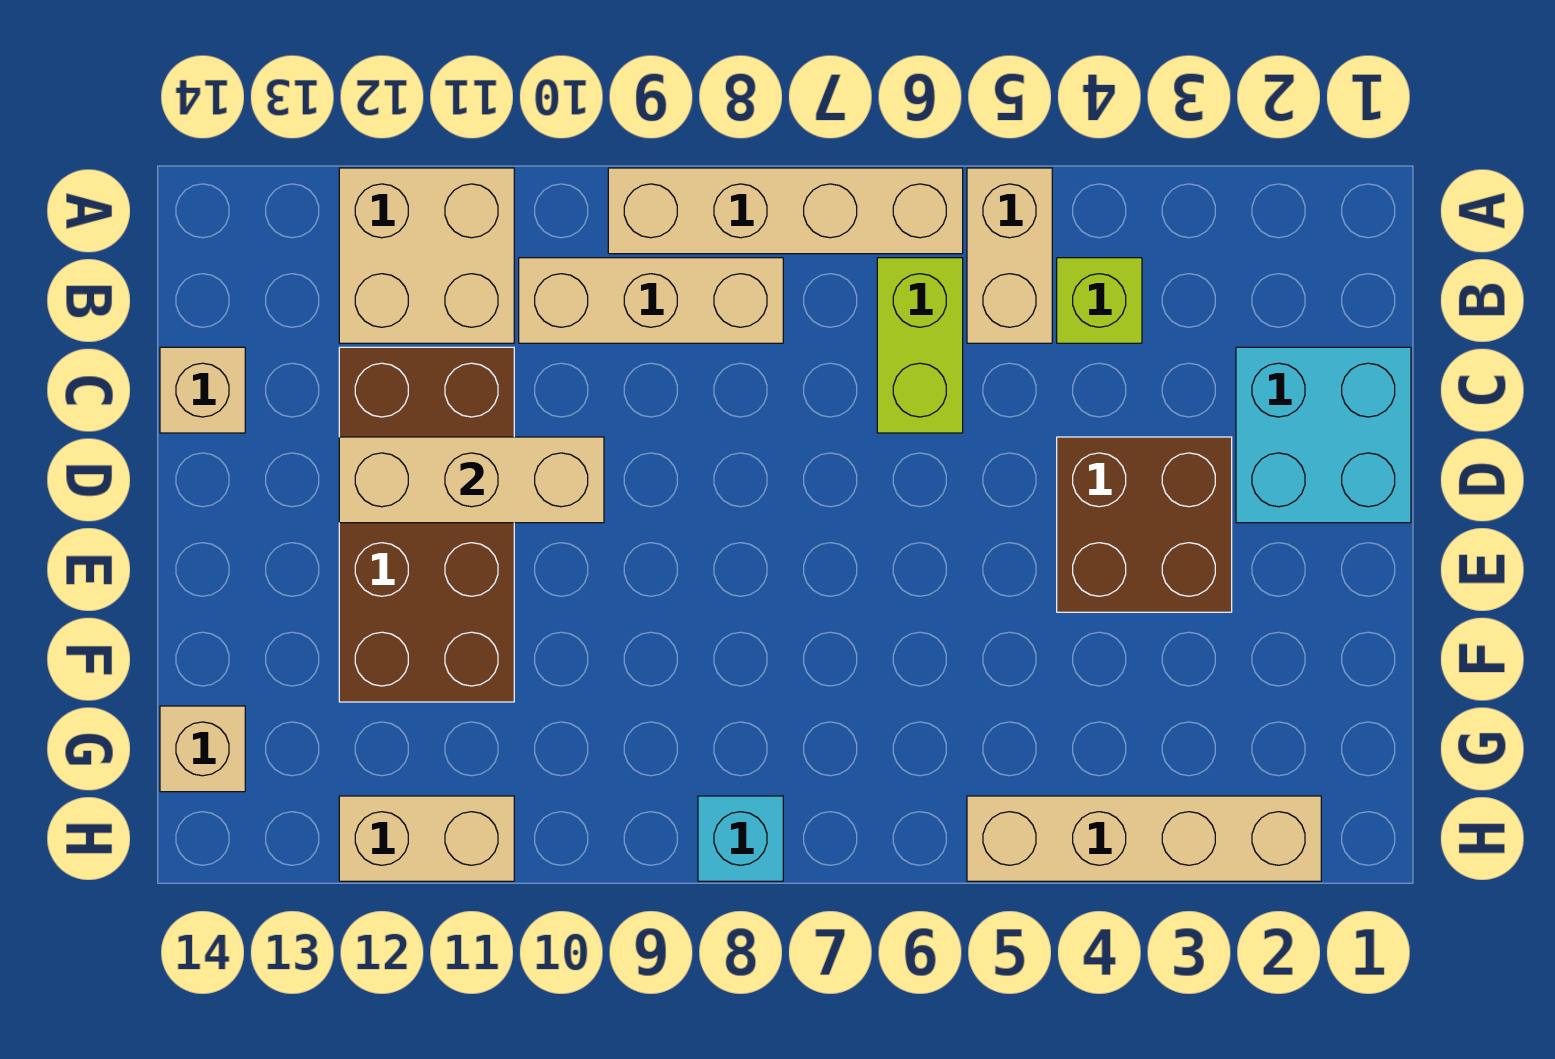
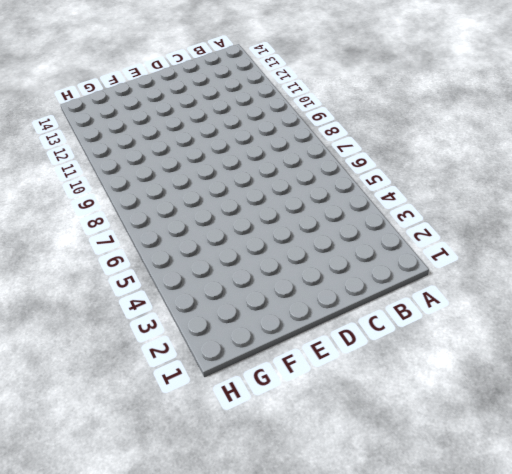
none -> tan 1x2 brick [967,168,1052,343]
none -> tan 1x4 brick [608,168,963,254]
none -> tan 2x2 brick [339,168,514,343]

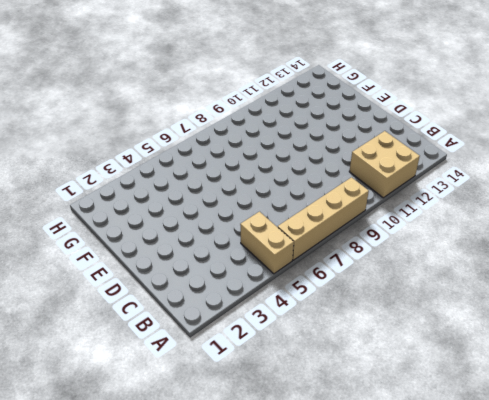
none -> lime 1x1 brick [1057,258,1142,343]
none -> lime 1x2 brick [877,258,963,433]
none -> tan 1x3 brick [519,258,783,343]

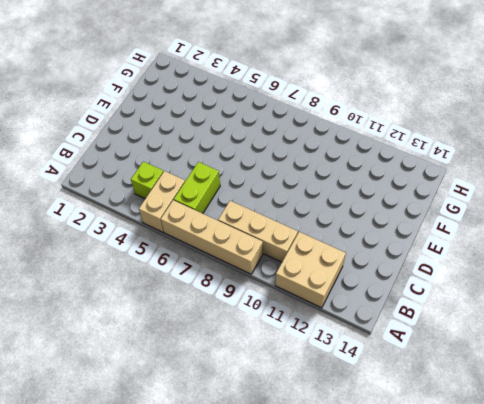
none -> cyan 2x2 brick [1236,347,1411,523]
none -> brown 2x4 brick [339,347,514,702]
none -> tan 1x1 brick [160,347,245,433]

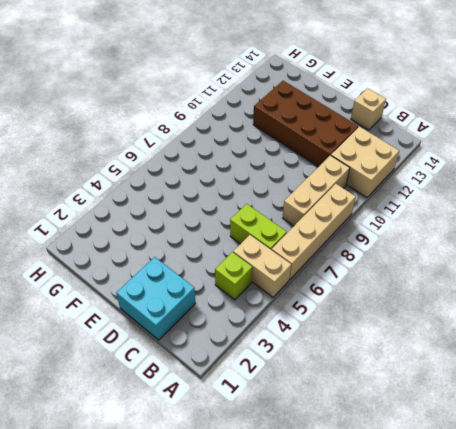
none -> brown 2x2 brick [1057,437,1232,612]
none -> tan 1x1 brick [160,706,245,792]
none -> tan 1x4 brick [967,796,1321,881]

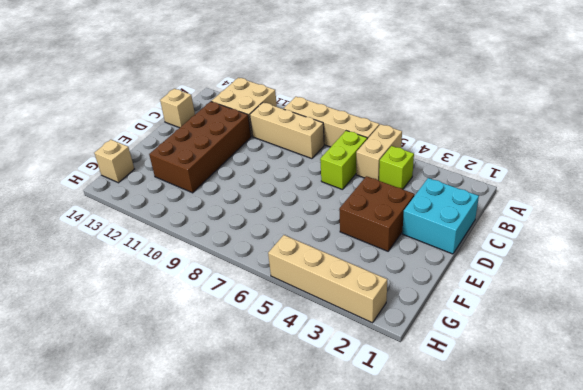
none -> cyan 1x1 brick [698,796,783,881]
none -> tan 1x2 brick [339,796,514,881]
none -> tan 1x3 brick [339,437,604,523]

